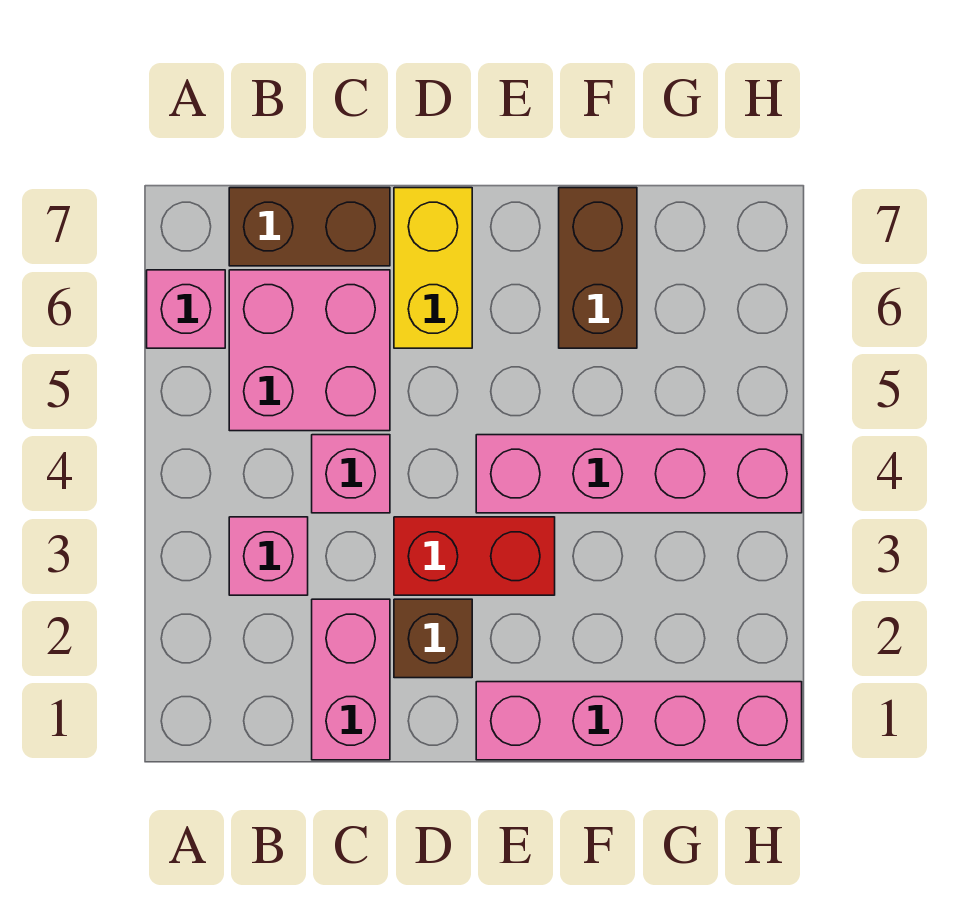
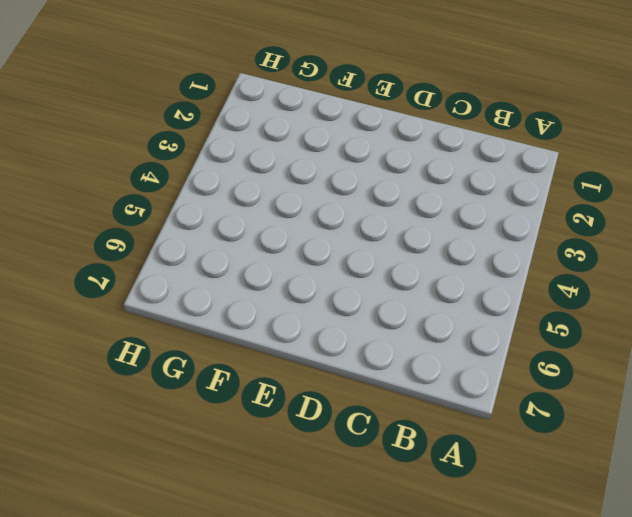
none -> pink 1x1 brick [147,270,225,348]
none -> pink 1x1 brick [229,517,308,595]
none -> pink 2x2 brick [229,270,390,431]

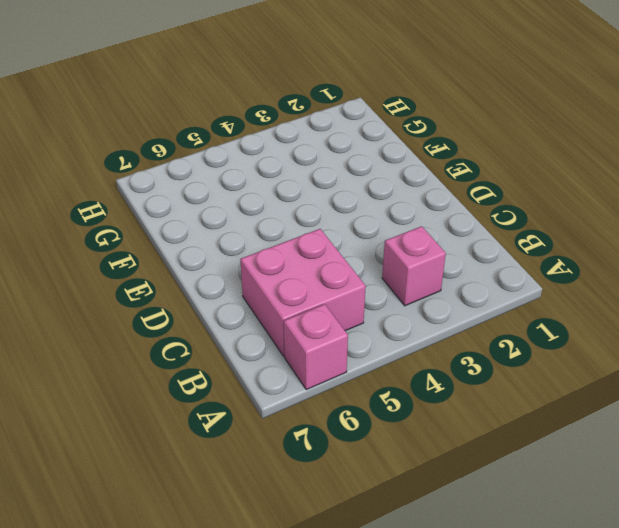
none -> brown 1x2 brick [229,188,390,266]
none -> pink 1x2 brick [312,599,390,760]
none -> pink 1x1 brick [312,435,390,513]

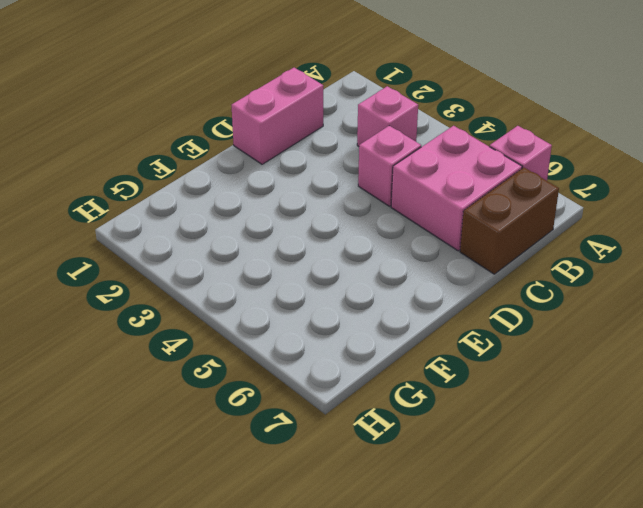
pink 1x2 brick [232,68,323,164] -> pink 1x2 brick turned to [312,599,390,760]
none -> brown 1x1 brick [394,599,472,678]
none -> red 1x2 brick [394,517,555,595]
none -> yellow 1x2 brick [394,188,472,348]

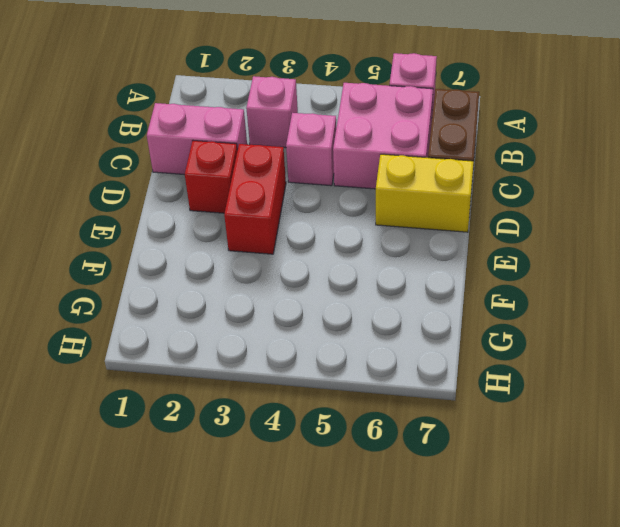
red 1x1 brick [185,141,237,213] -> brown 1x1 brick [394,599,472,678]
none -> pink 1x4 brick [476,682,802,760]
none -> pink 1x4 brick [476,435,802,513]
none -> brown 1x2 brick [559,188,637,348]

